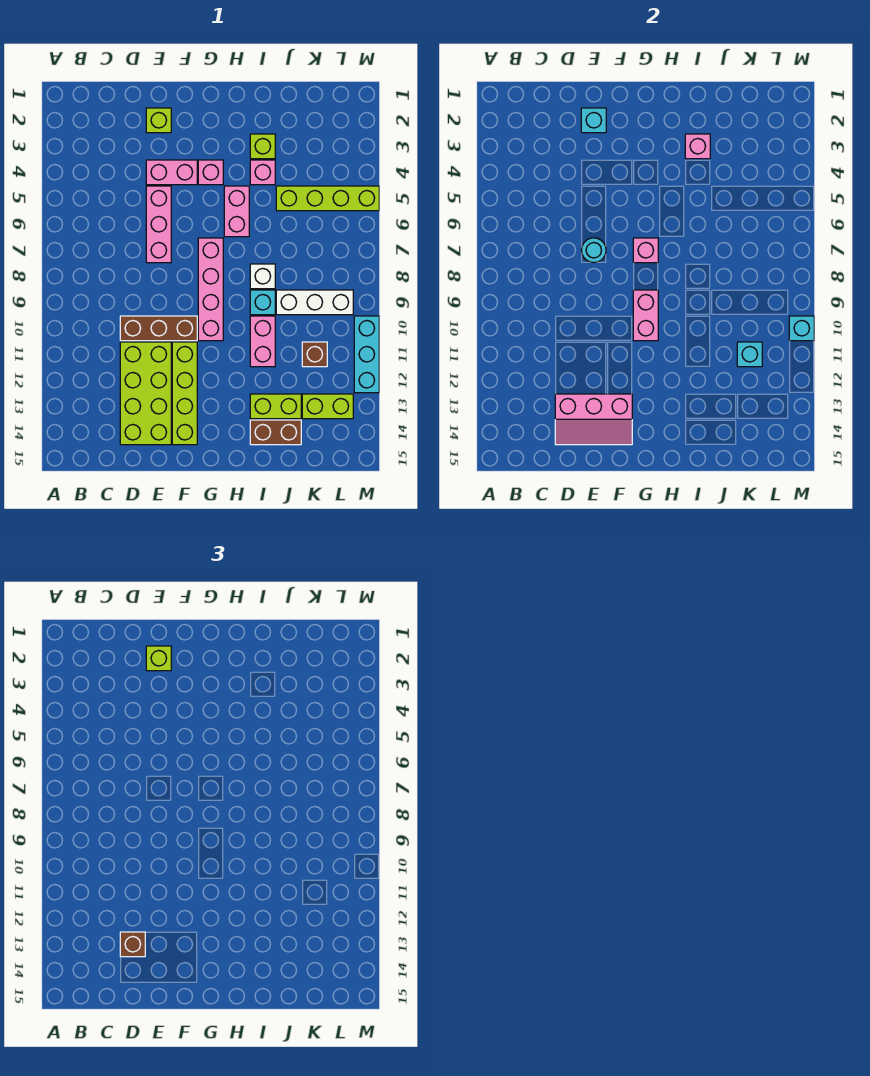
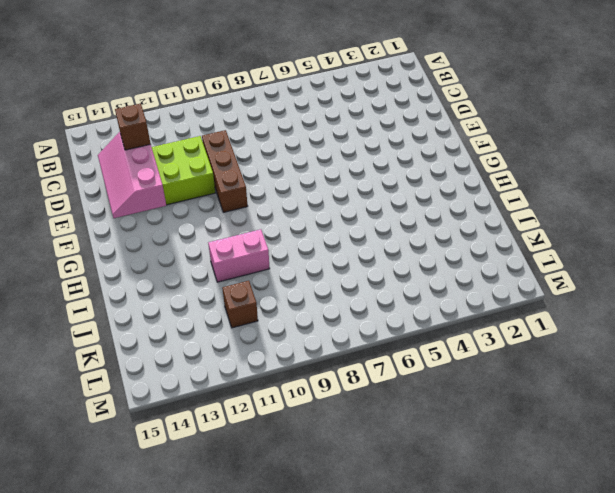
none -> lime 1x1 brick [146,108,171,133]
none -> pink 1x2 brick [146,160,197,185]
none -> pink 1x3 brick [146,186,171,263]
none -> lime 1x4 brick [172,342,197,445]

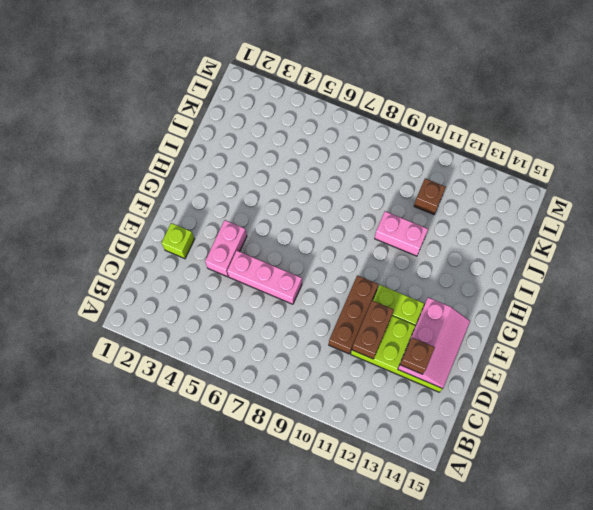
brown 1x2 brick [352,300,394,359] -> brown 1x2 brick moved to [250,420,301,445]
none -> pink 1x1 brick [198,160,223,185]
none -> pink 1x4 brick [198,238,223,341]
none -> pink 1x2 brick [224,186,249,237]
none -> lime 1x1 brick [250,134,275,159]

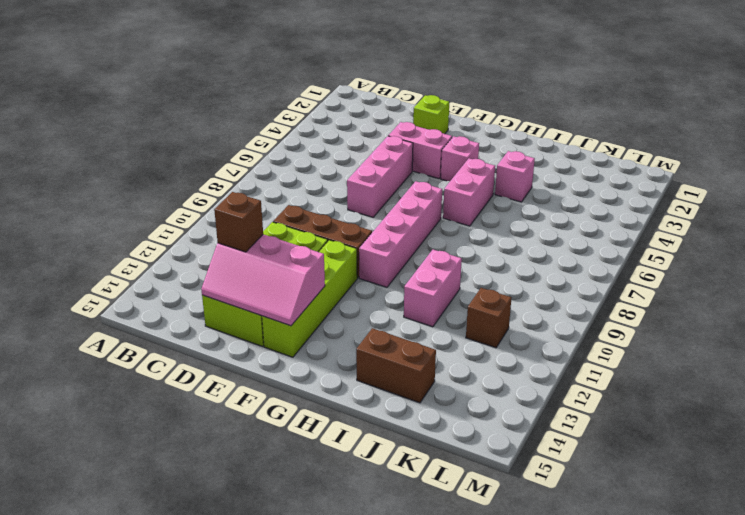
none -> lime 1x1 brick [250,134,275,159]
none -> white 1x1 brick [250,264,275,289]
none -> cyan 1x1 brick [250,290,275,315]
none -> lime 1x2 brick [250,394,301,419]

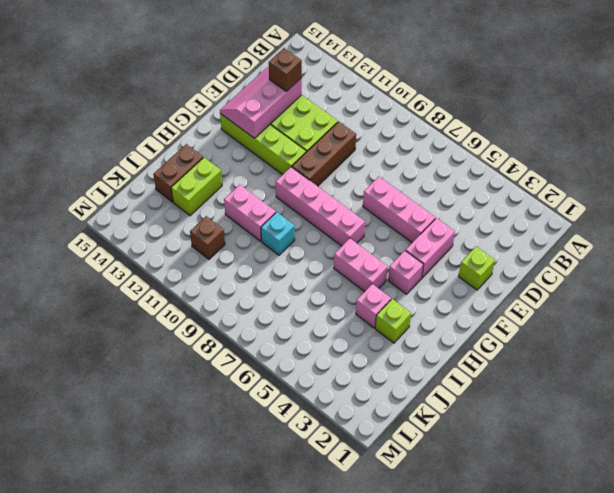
none -> white 1x1 brick [250,264,275,289]
none -> lime 1x4 brick [276,186,379,211]
none -> white 1x3 brick [276,290,353,315]
none -> lime 1x2 brick [302,394,353,419]

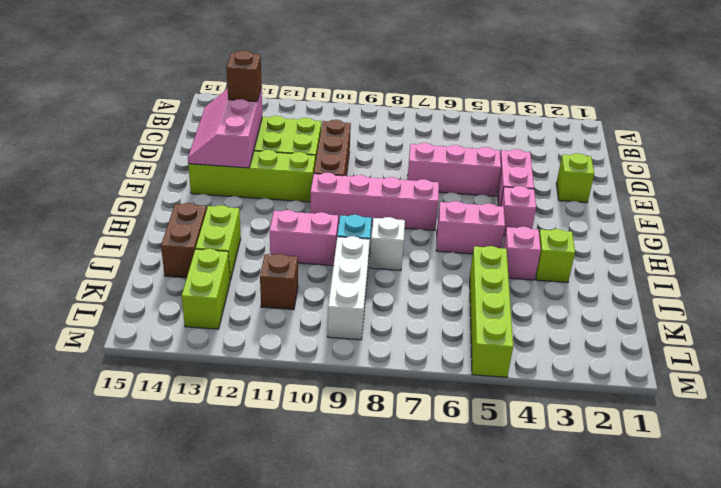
none -> cyan 1x3 brick [354,316,379,393]
none -> cyan 1x1 brick [581,108,606,133]
none -> cyan 1x1 round brick [581,238,606,263]
none -> pink 1x1 brick [633,238,658,263]

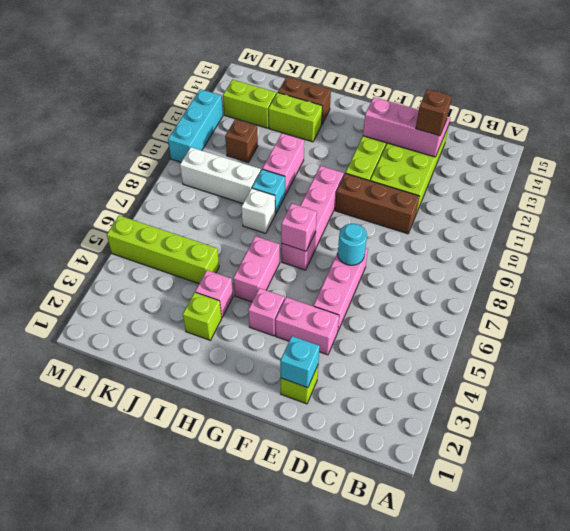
none -> pink 1x2 brick [633,290,658,341]
none -> pink 1x1 brick [685,134,710,159]
none -> cyan 1x1 brick [737,342,762,367]
none -> cyan 1x1 brick [789,316,814,341]

